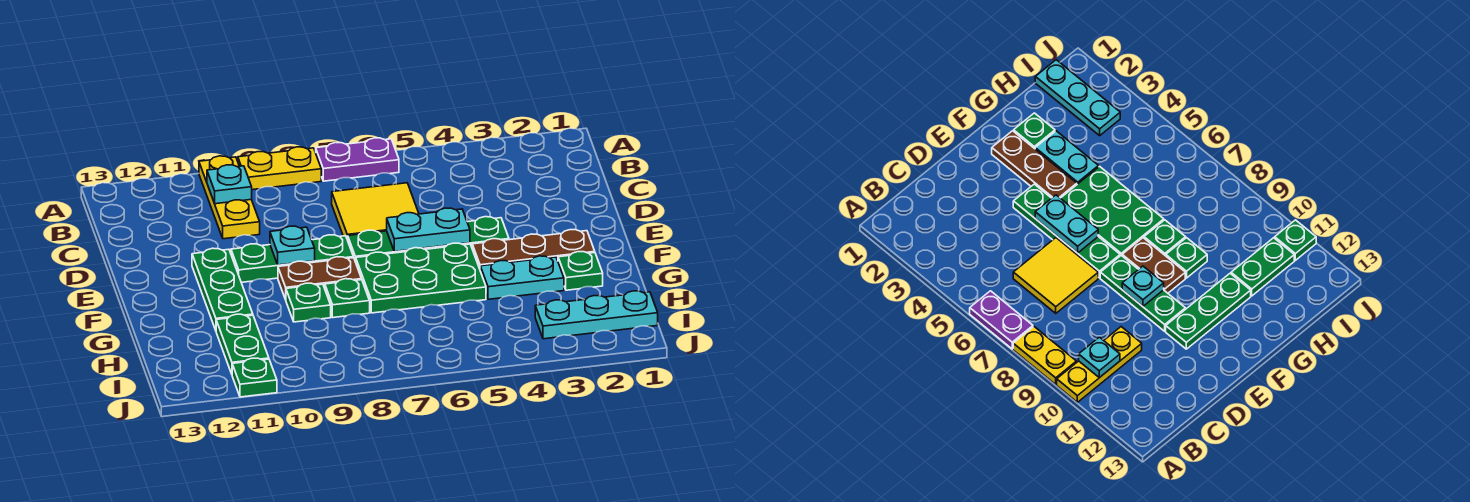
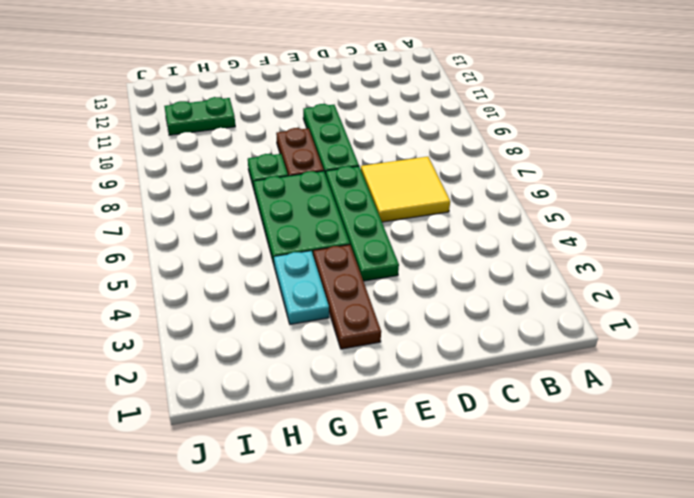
none -> purple 1x2 plate [316,138,399,181]
none -> yellow 1x2 plate [238,147,321,190]
none -> yellow 1x3 plate [199,156,260,239]

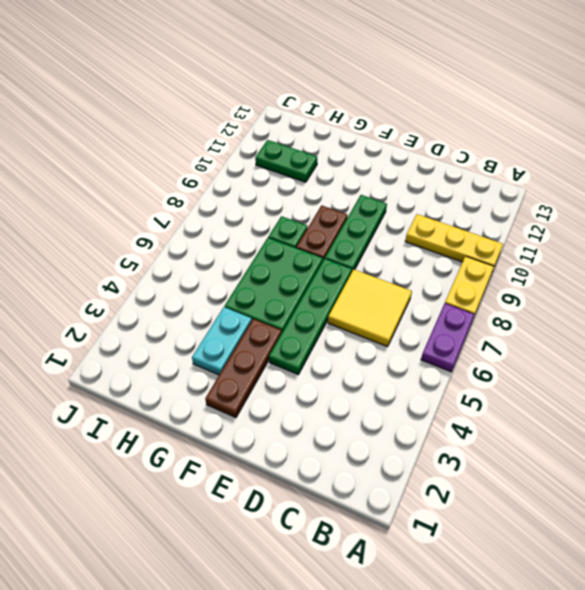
none -> green 1x3 plate [192,248,253,330]
none -> green 1x1 plate [558,252,603,290]
none -> green 1x1 plate [286,283,331,322]

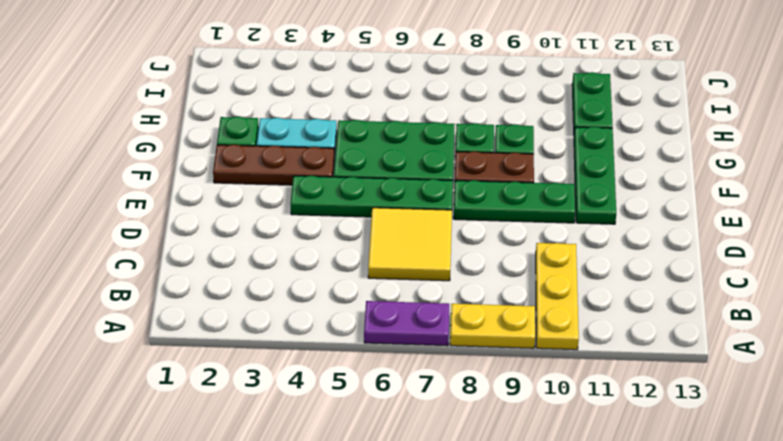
none -> cyan 1x3 plate [535,291,658,339]
none -> green 1x1 plate [232,358,277,397]
none -> cyan 1x1 plate [207,165,252,204]

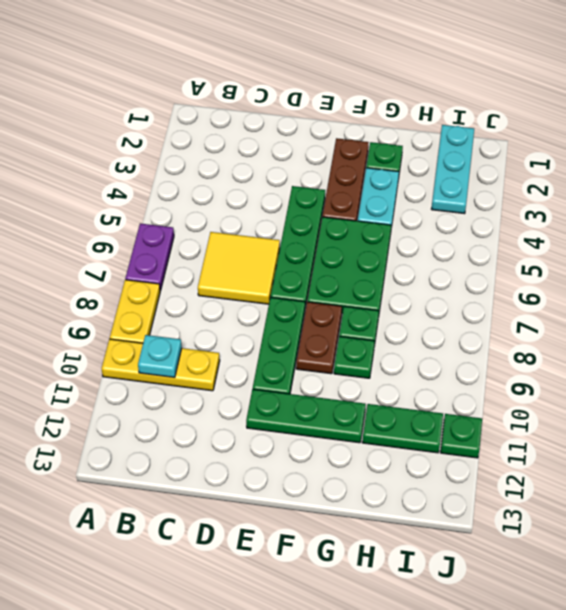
none -> cyan 1x2 plate [387,208,470,251]
none -> cyan 1x1 plate [270,226,315,265]

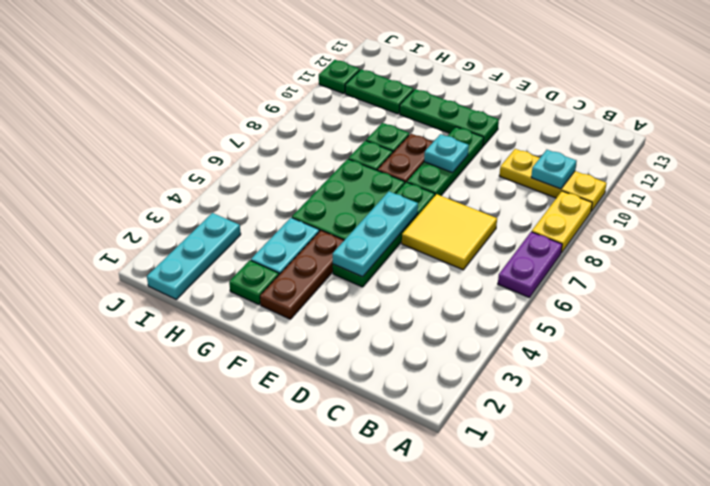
cyan 1x3 plate [332,192,418,277] -> cyan 1x2 plate [387,208,470,251]

